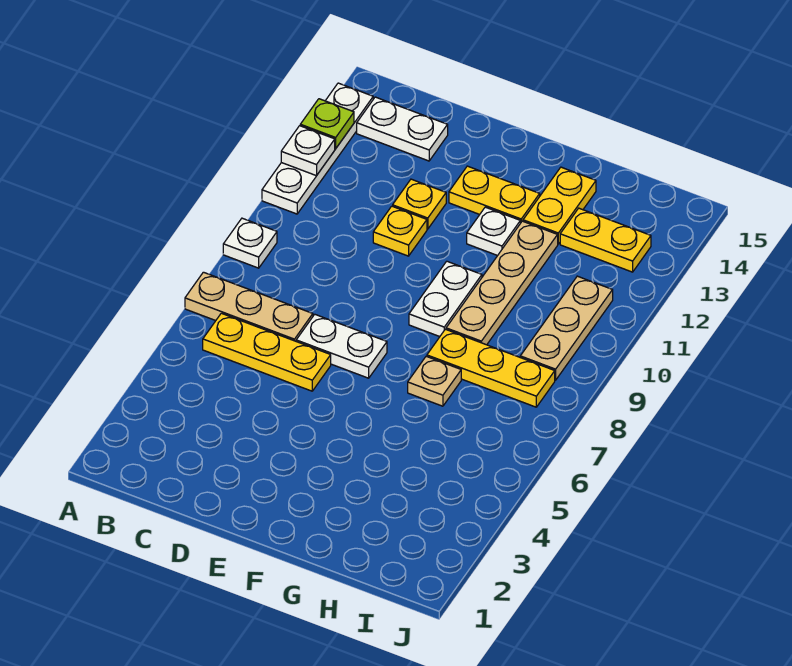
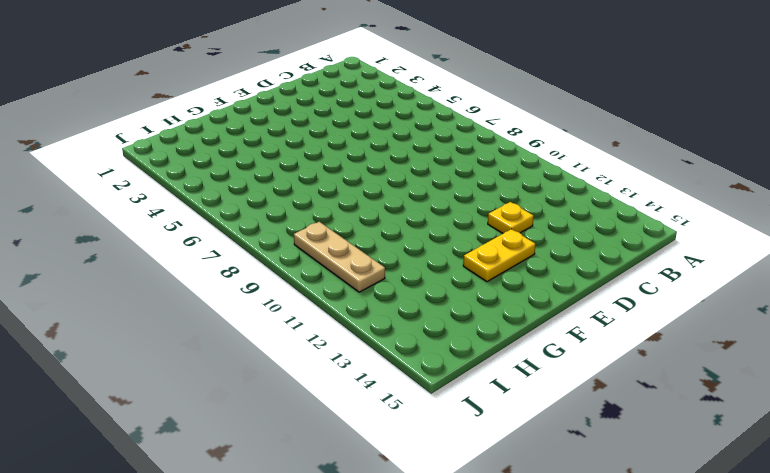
none -> tan 1x3 plate [185,272,313,341]
none -> white 1x1 plate [223,218,277,268]
none -> white 1x4 plate [262,83,373,214]

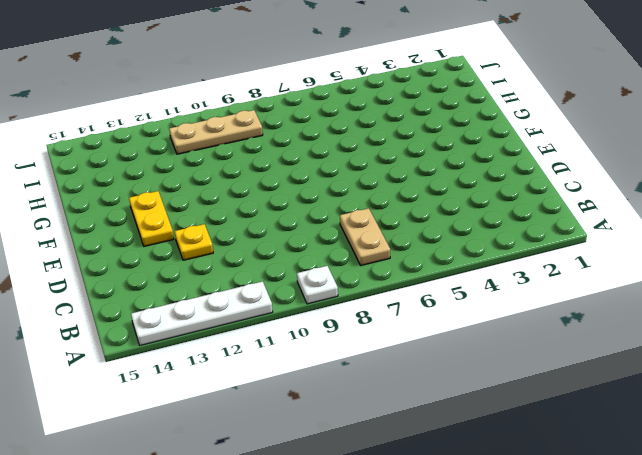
tan 1x2 plate [340,208,390,265] -> tan 1x3 plate [185,272,313,341]
none -> yellow 1x3 plate [203,313,331,391]
none -> white 1x2 plate [357,97,448,161]
none -> white 1x2 plate [296,314,387,378]

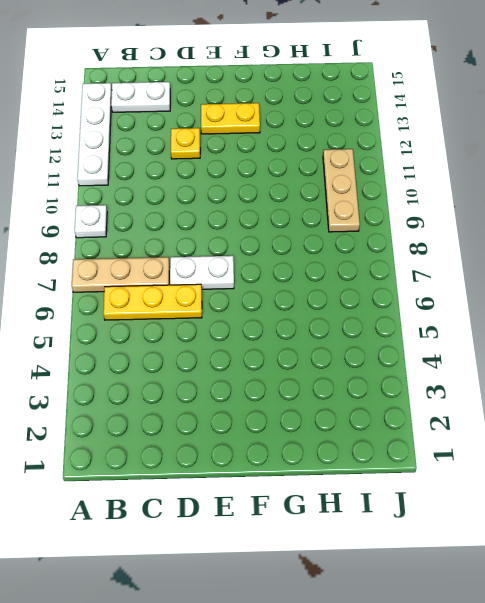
none -> yellow 1x1 plate [373,206,427,256]
none -> white 1x2 plate [409,261,482,337]
none -> white 1x1 plate [467,207,520,256]

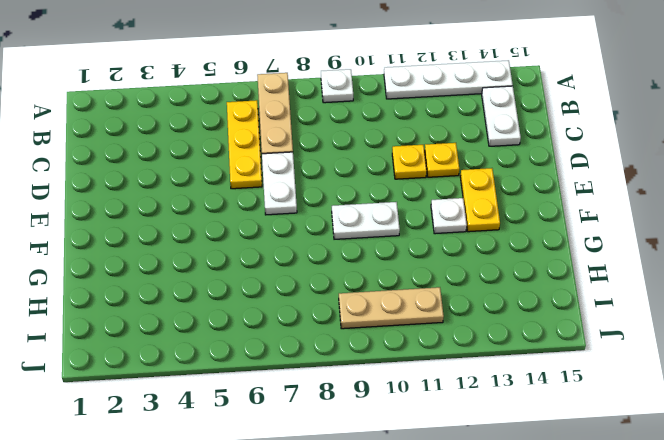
none -> tan 1x1 plate [408,356,461,406]
none -> yellow 1x3 plate [427,329,555,407]
none -> tan 1x4 plate [446,221,558,345]

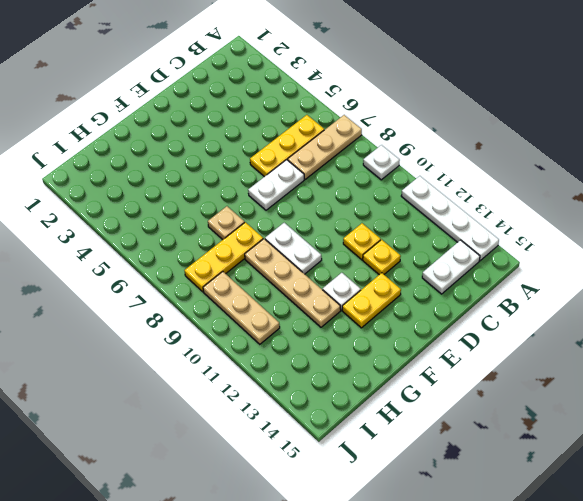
none -> yellow 1x2 plate [523,167,596,244]
none -> yellow 1x2 plate [560,208,651,272]
none -> white 1x1 plate [281,126,335,176]

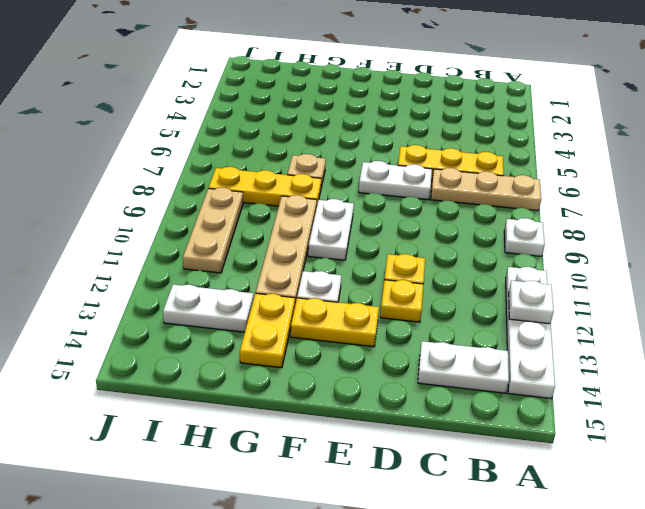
white 1x2 plate [163,284,253,332] -> yellow 1x2 plate [560,208,651,272]
none -> lime 1x1 plate [300,99,354,149]

